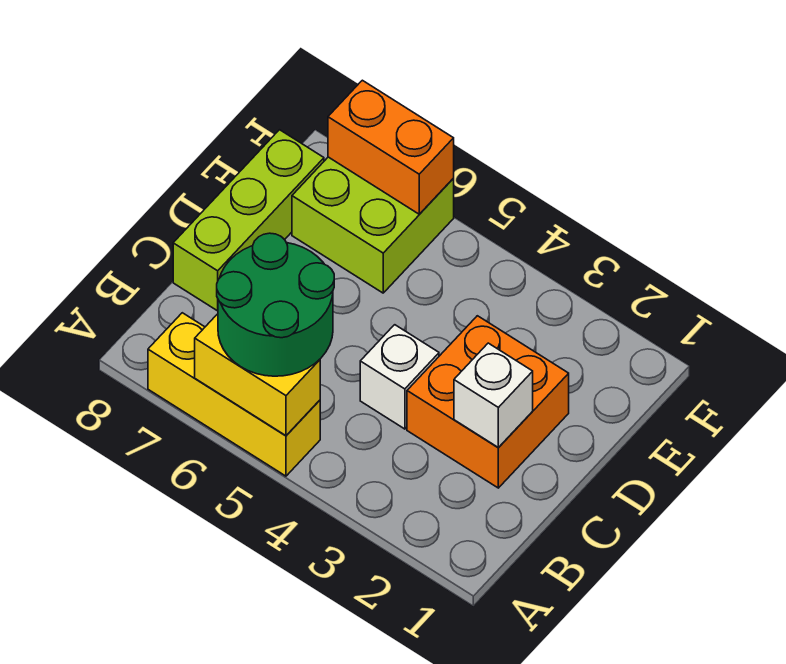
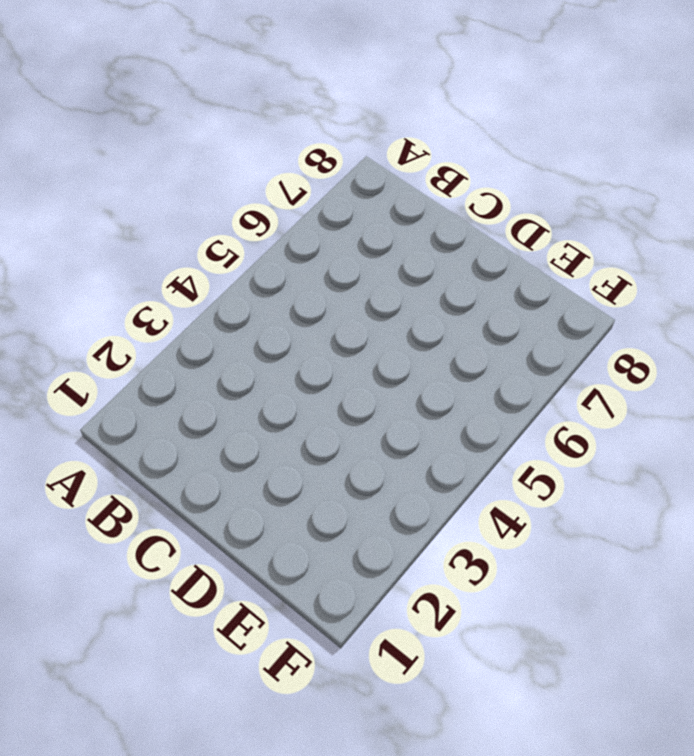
none -> yellow 1x3 brick [148,313,320,476]
none -> orange 2x2 brick [407,316,569,488]

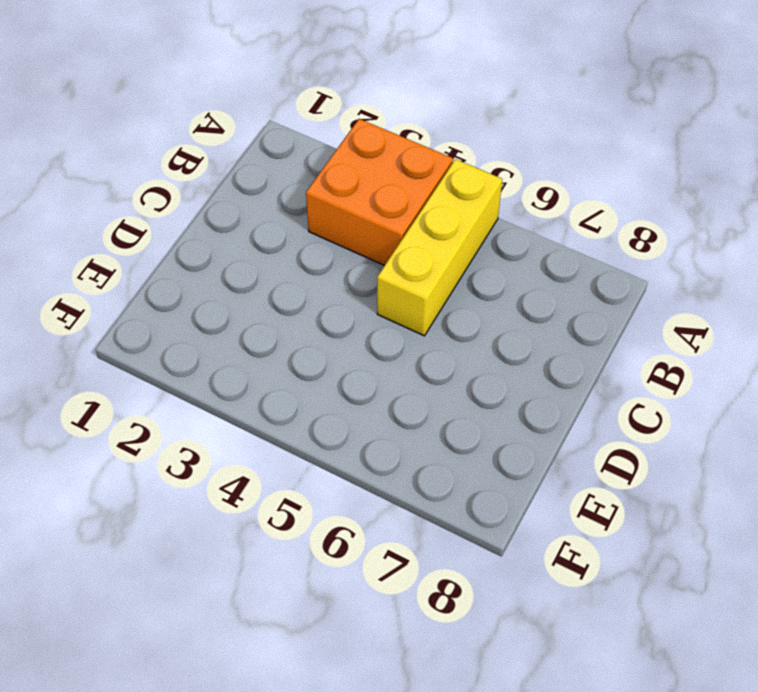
orange 2x2 brick [306,119,453,266] -> orange 2x2 brick moved to [407,316,569,488]
yellow 1x3 brick [377,159,502,336] -> yellow 1x3 brick turned to [148,313,320,476]
none -> white 1x1 brick [360,325,439,429]
none -> lime 1x3 brick [173,130,324,311]

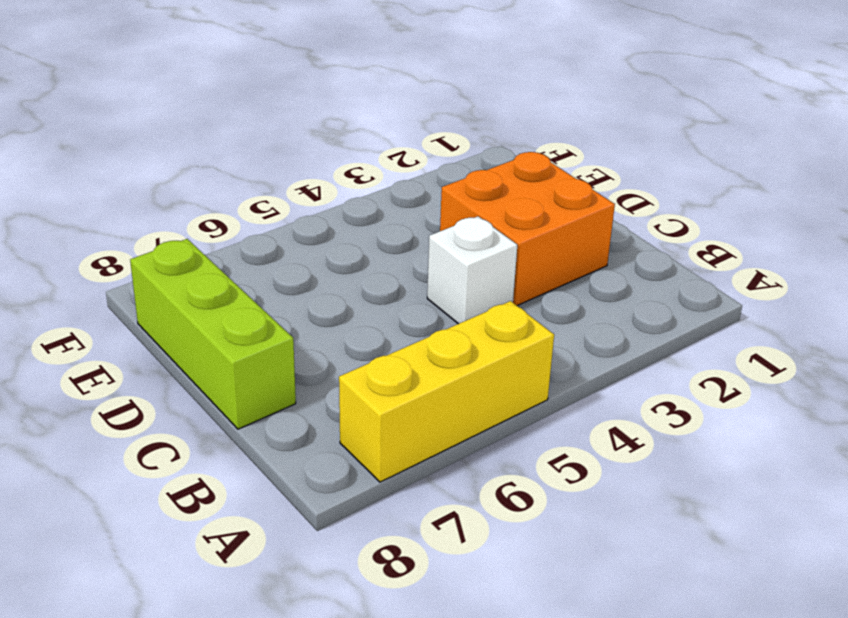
none -> lime 2x2 brick [292,157,454,293]
none -> yellow 1x2 brick [195,314,320,436]

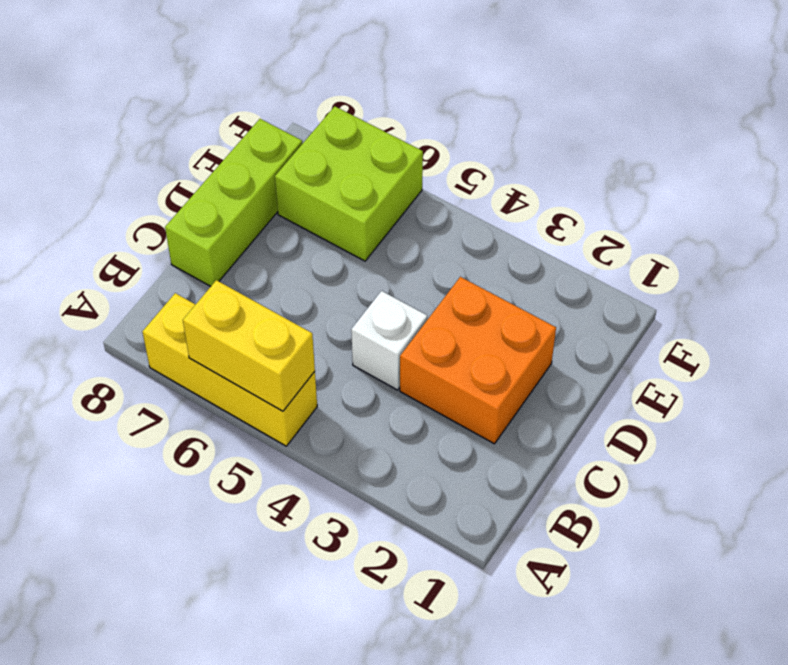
none -> white 1x1 brick [454,343,533,448]
none -> orange 1x2 brick [328,80,454,214]

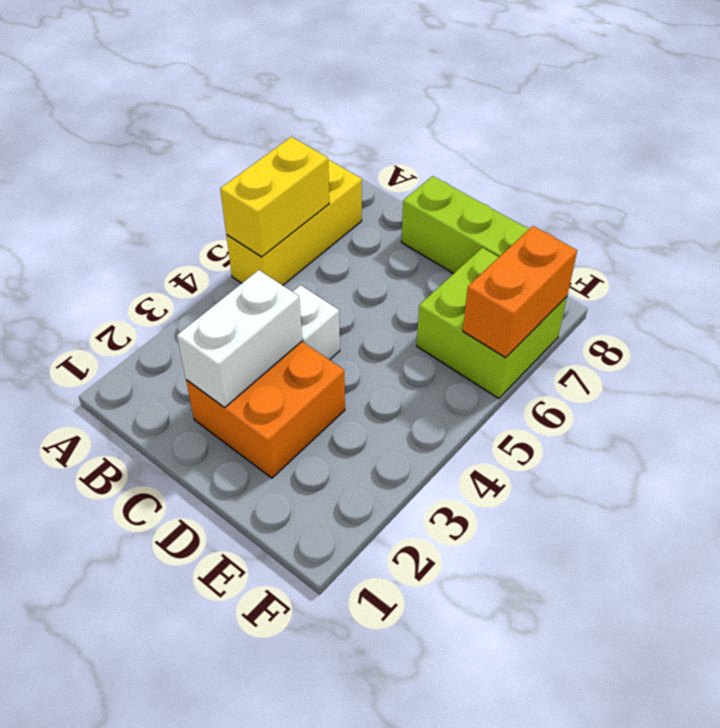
white 1x2 brick [177,270,302,408] -> white 1x1 brick [454,343,533,448]
none -> green 2x2 round brick [217,233,334,376]

